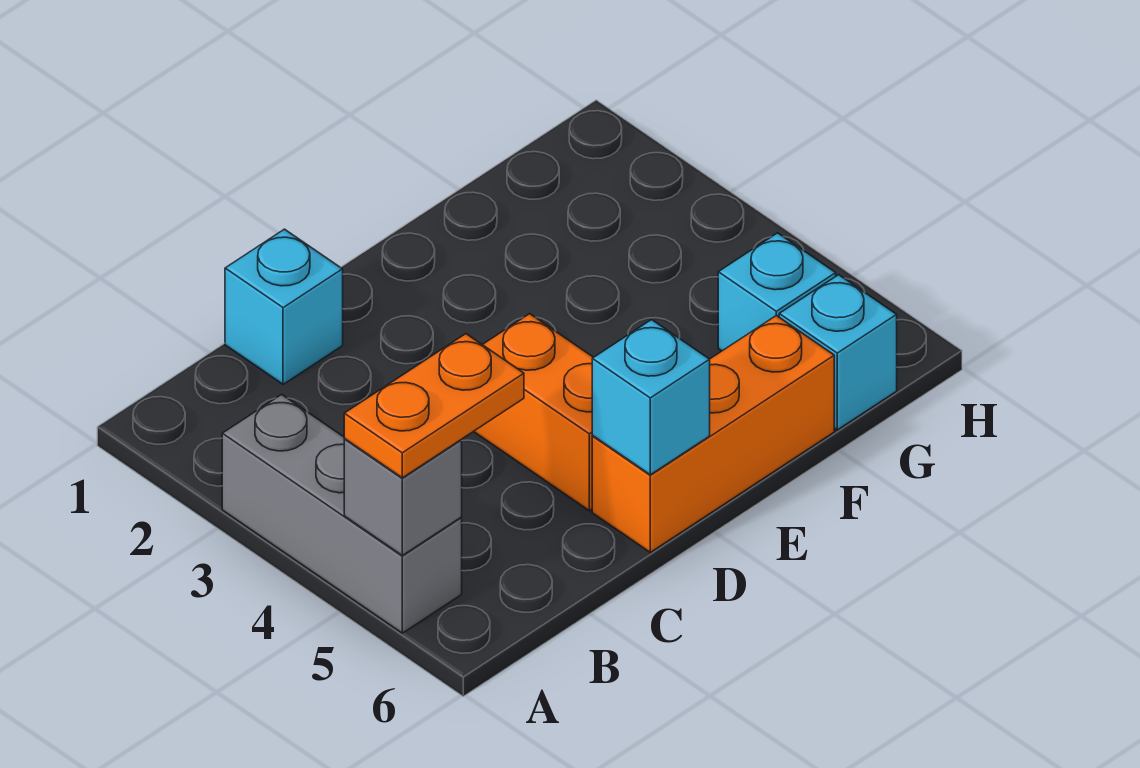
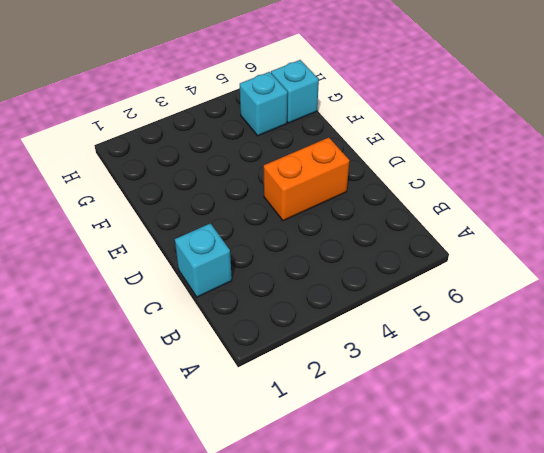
none -> grey 1x3 brick [222,394,462,633]
none -> orange 1x3 brick [592,316,834,552]

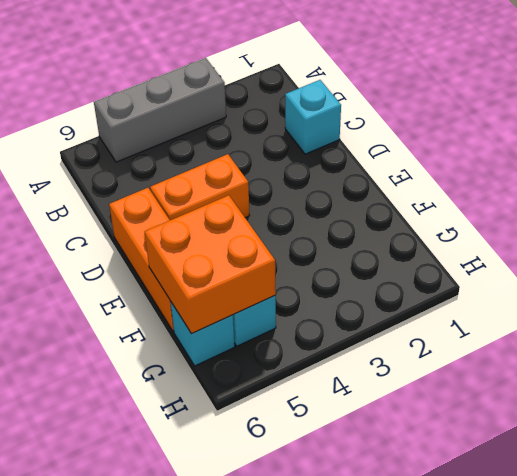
orange 2x2 brick [145,195,276,334] -> none
none -> grey 1x1 brick [344,439,462,555]
none -> cyan 1x1 brick [592,320,710,475]

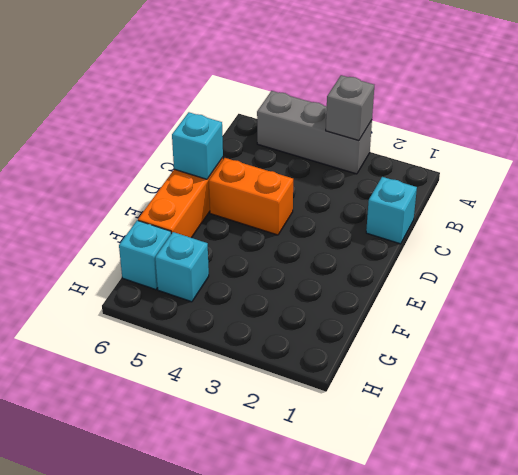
grey 1x1 brick [326,75,374,141] -> grey 1x1 brick moved to [344,439,462,555]
none -> orange 1x2 plate [344,334,524,478]

